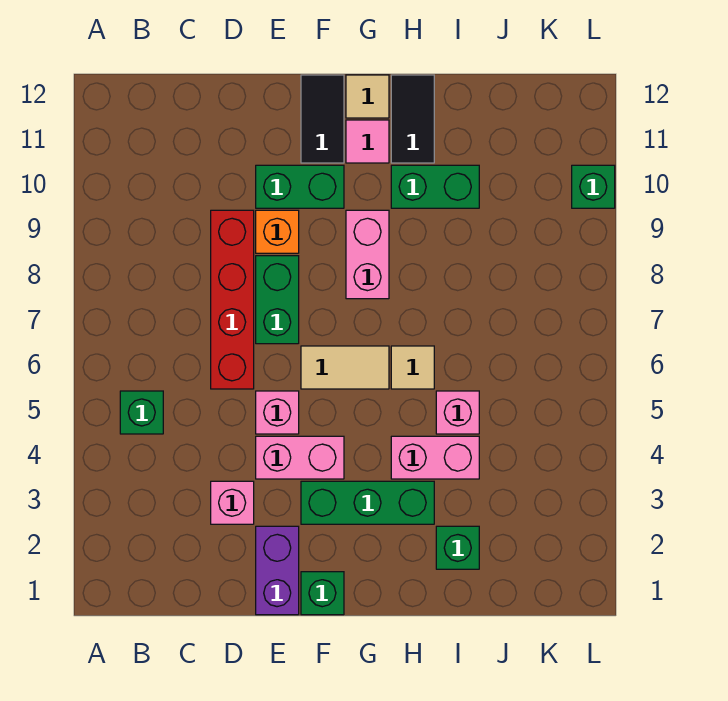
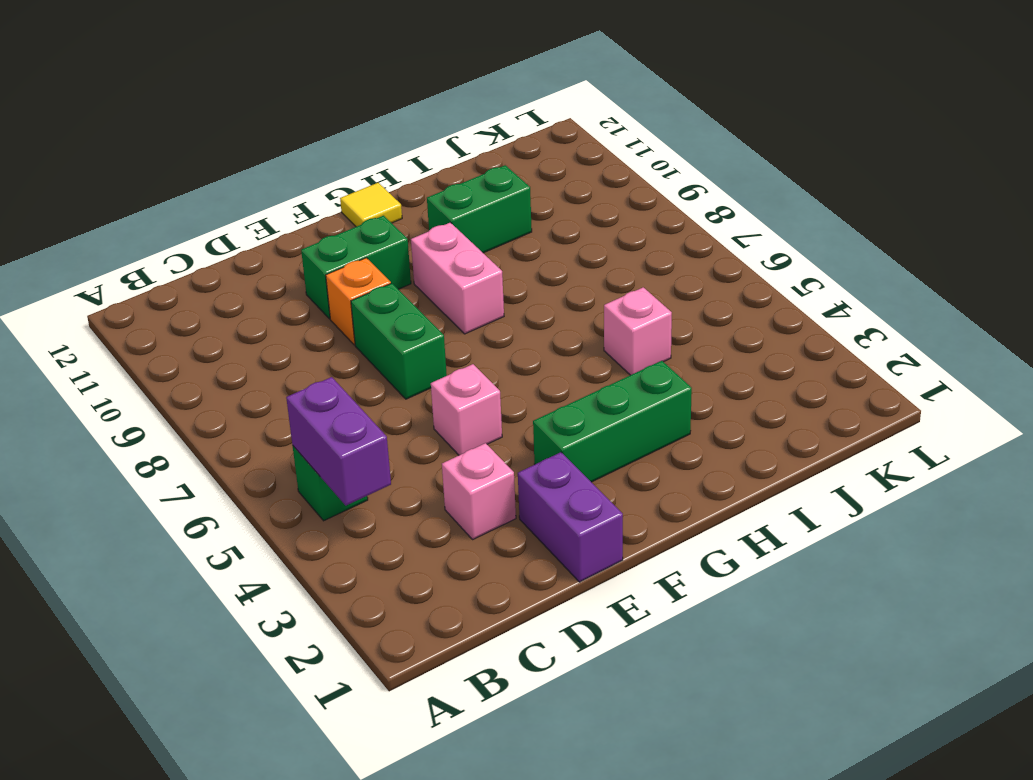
purple 1x2 brick [286,377,391,505] -> none
yellow 1x1 tile [340,183,402,227] -> tan 1x1 tile [346,75,389,118]
none -> red 1x4 brick [211,210,254,389]
none -> pink 1x2 brick [256,436,344,479]
none -> green 1x1 brick [301,572,344,615]

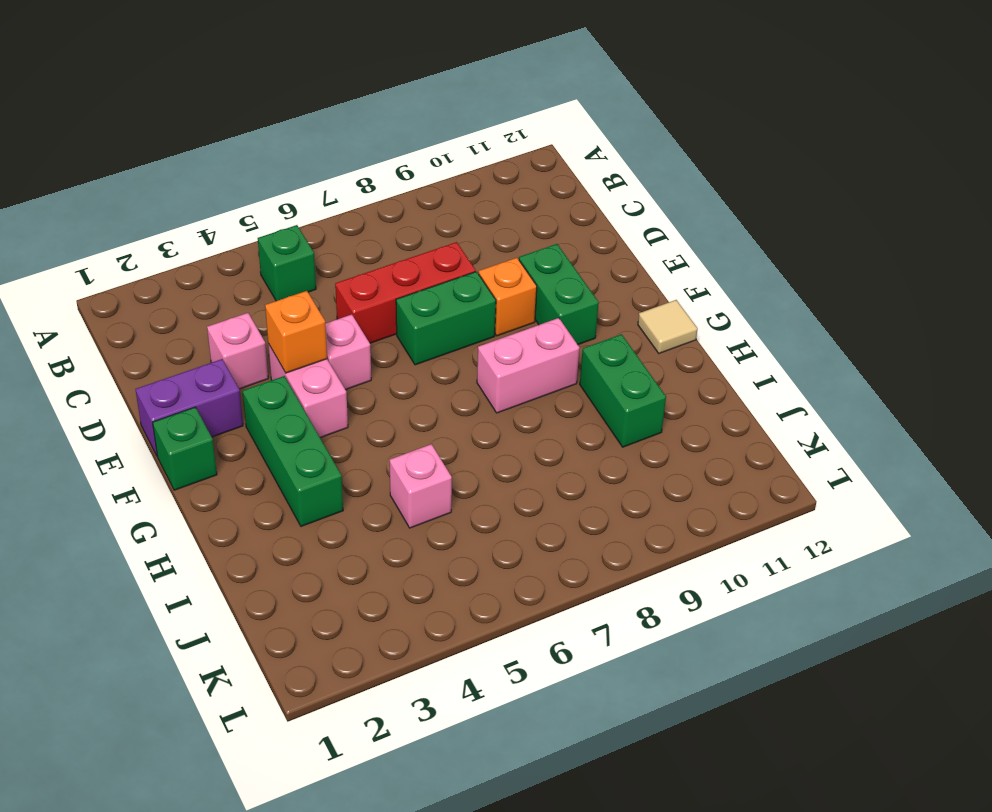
red 1x3 brick [335,242,476,343] -> red 1x4 brick [211,210,254,389]
orange 1x1 brick [265,291,327,373] -> none
none -> tan 1x2 tile [301,346,389,389]
none -> black 1x2 tile [301,75,344,163]
none -> pink 1x1 tile [346,120,389,163]

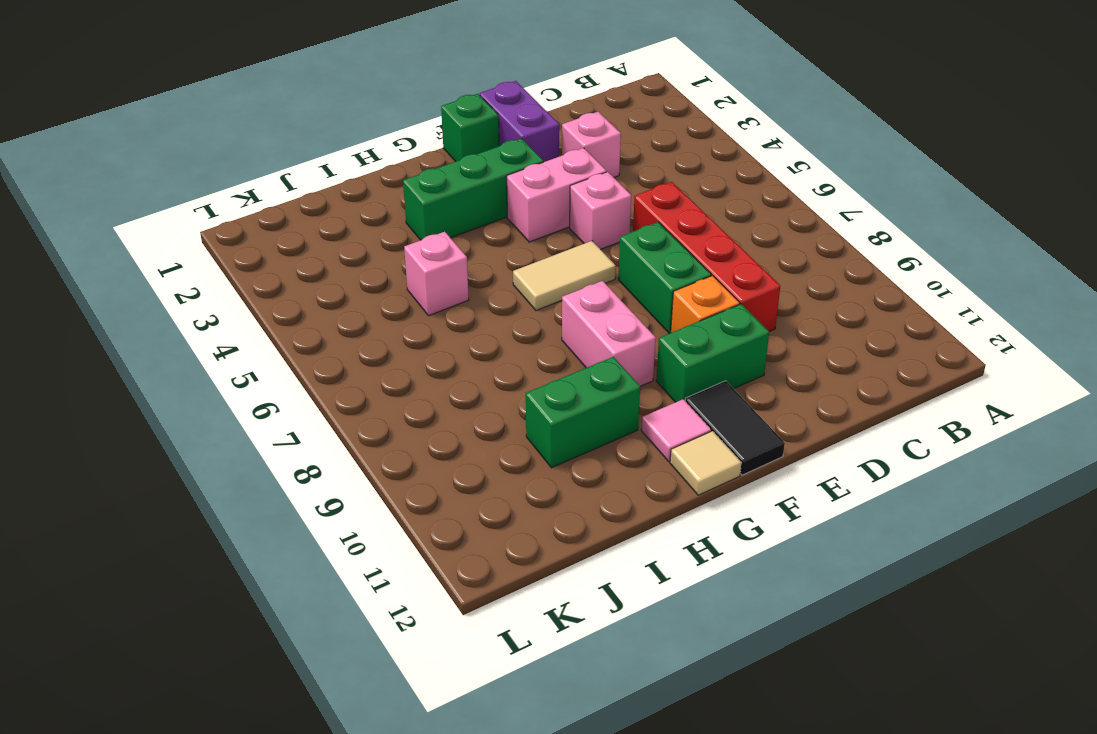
none -> green 1x1 brick [120,391,163,434]
none -> pink 1x2 brick [391,436,479,479]
none -> tan 1x1 tile [391,346,434,389]

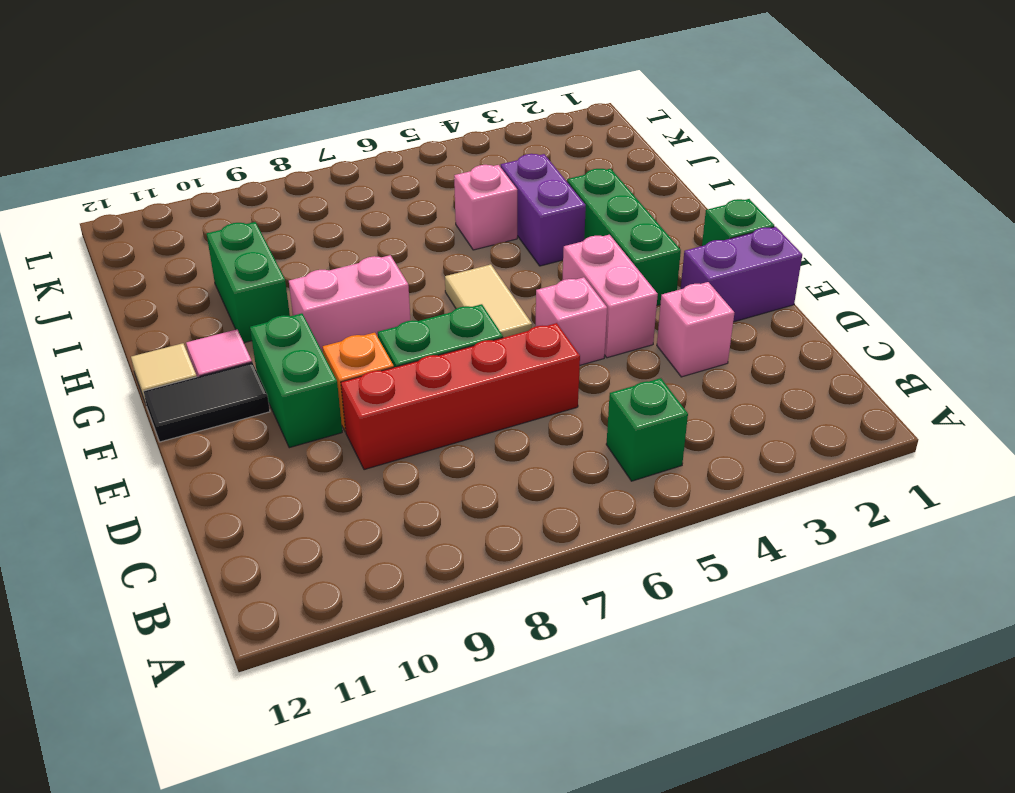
purple 1x2 brick [501,154,586,266] -> pink 1x2 brick [391,436,479,479]
none -> tan 1x1 tile [391,346,434,389]
none -> black 1x2 tile [391,75,434,163]
none -> green 1x1 brick [436,526,479,569]

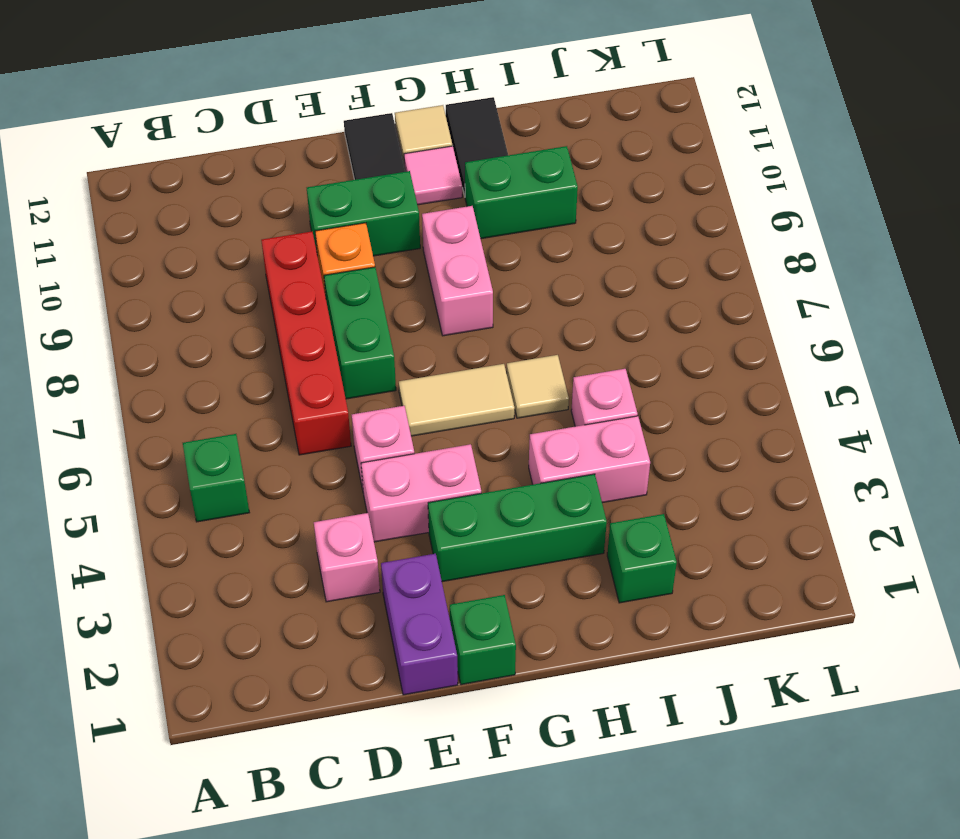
none -> green 1x1 brick [572,165,615,208]

